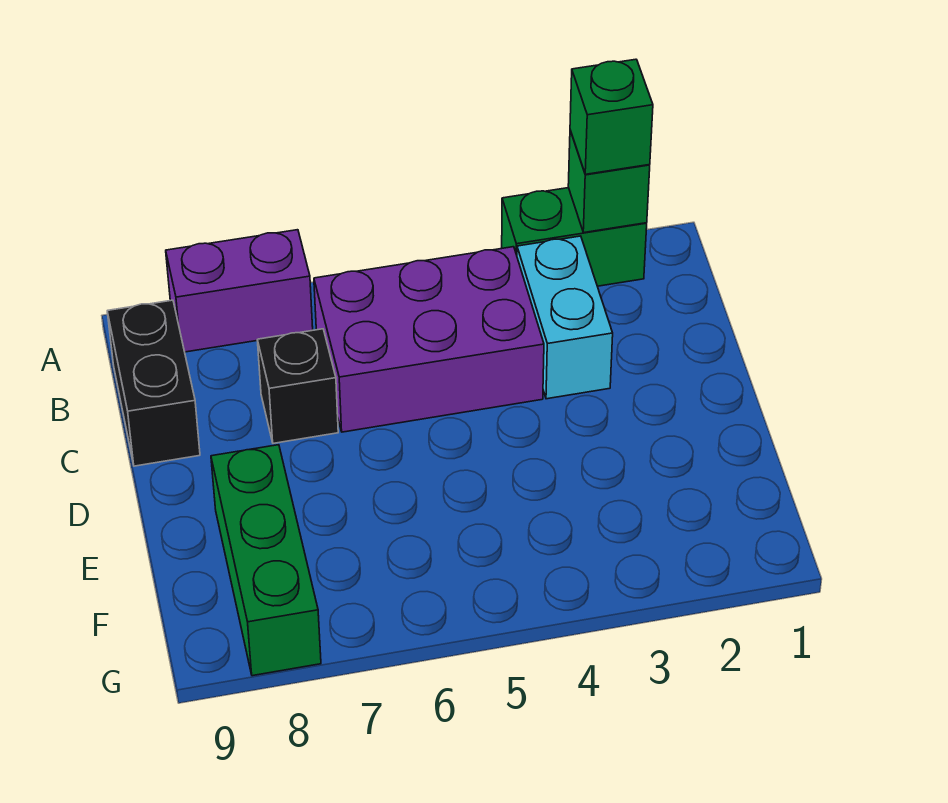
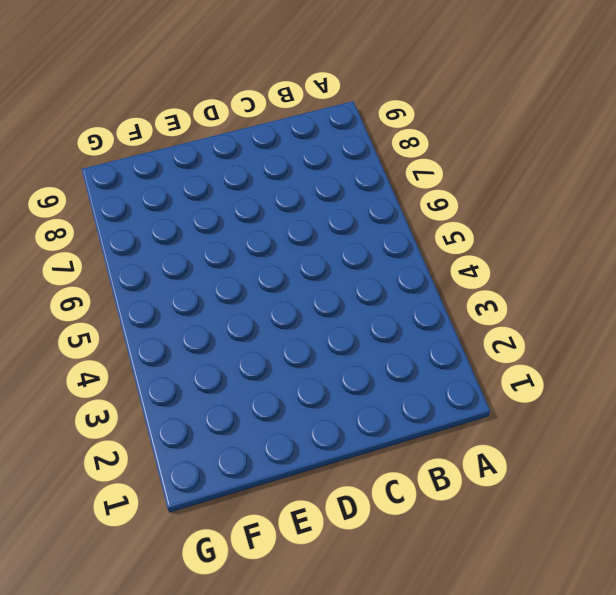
none -> green 1x2 brick [502,188,647,286]
none -> purple 1x2 brick [166,230,313,352]

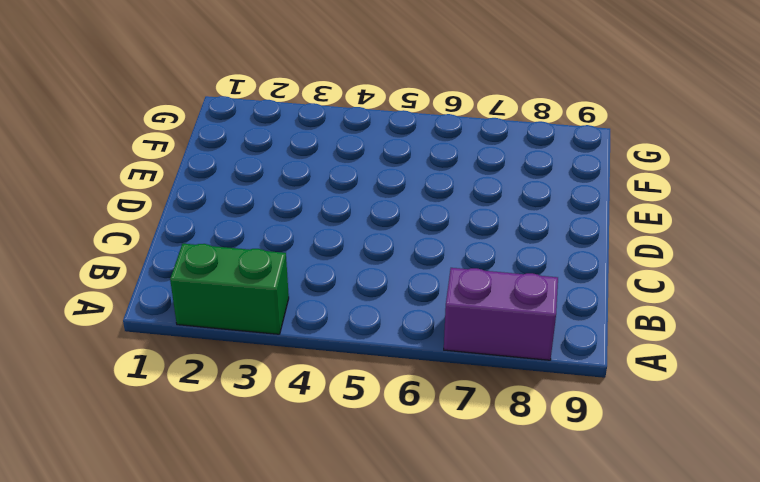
none -> cyan 1x2 brick [517,236,613,399]
none -> purple 2x3 brick [314,247,544,432]

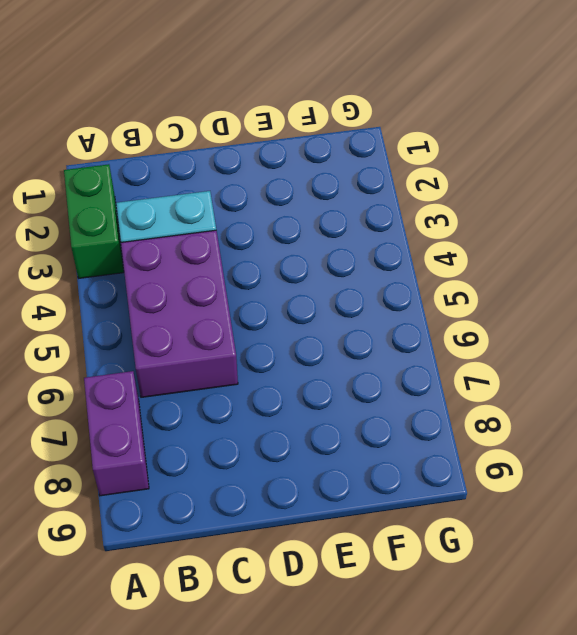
none -> black 1x2 brick [107,300,200,466]
none -> black 1x1 brick [257,329,338,443]

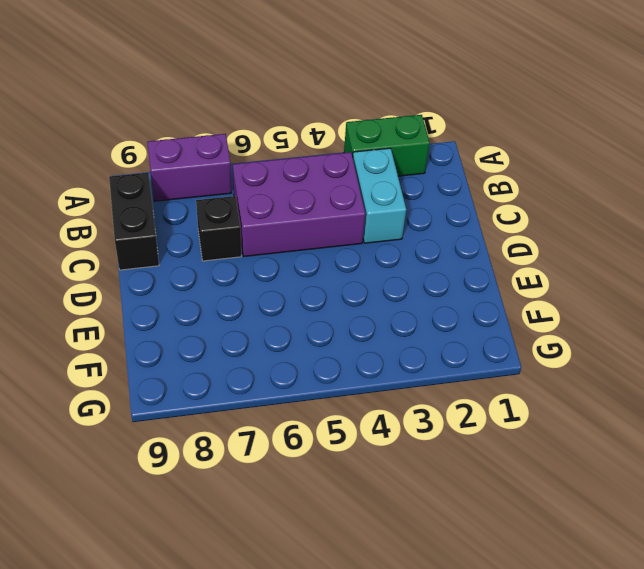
none -> green 1x3 brick [211,445,321,676]
none -> green 1x1 brick [568,130,650,232]

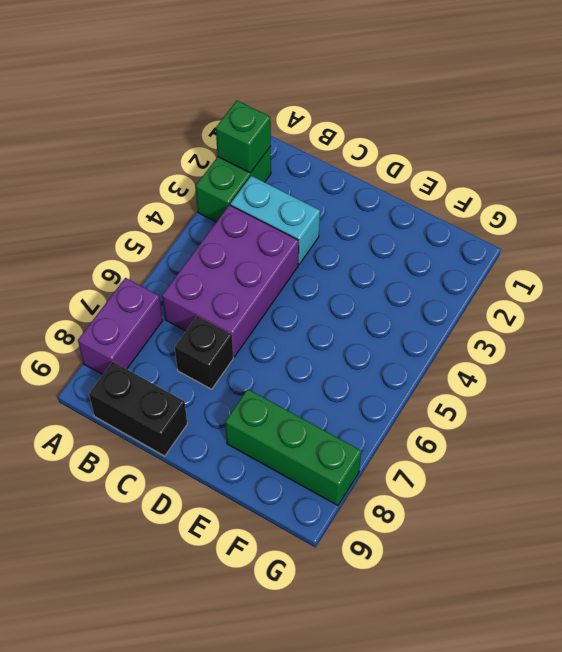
none -> green 1x1 brick [570,59,653,174]

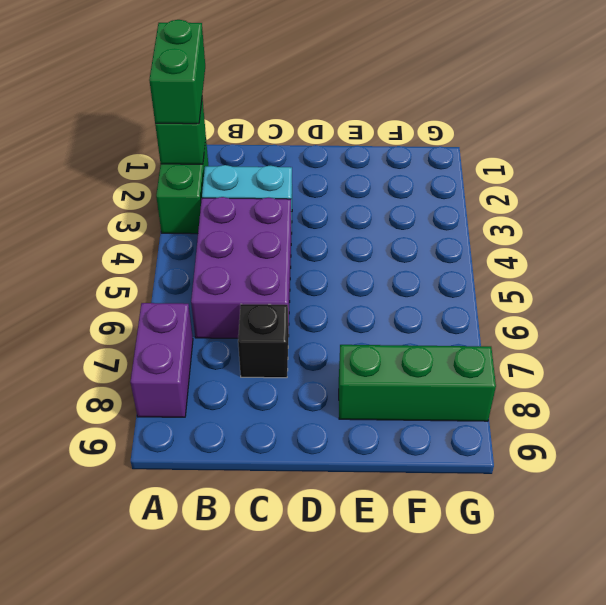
green 1x2 brick [149,20,205,124] -> green 1x1 brick [570,59,653,174]
none -> black 1x2 brick [107,300,200,466]

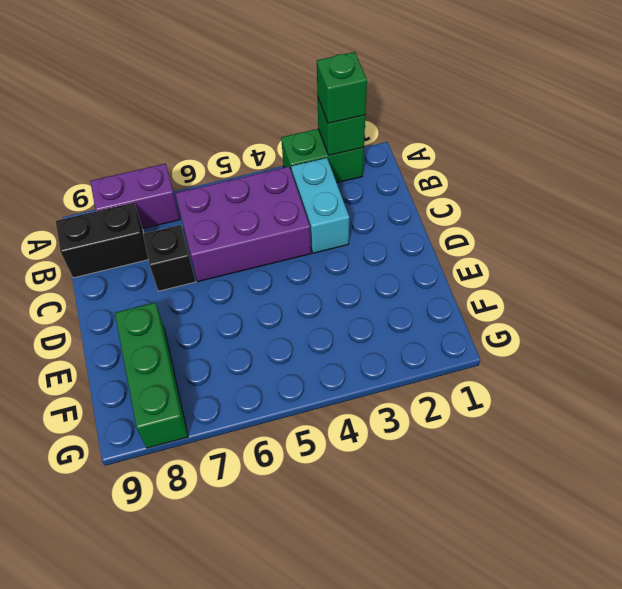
black 1x2 brick [56,203,148,278] -> black 1x2 brick turned to [107,300,200,466]

